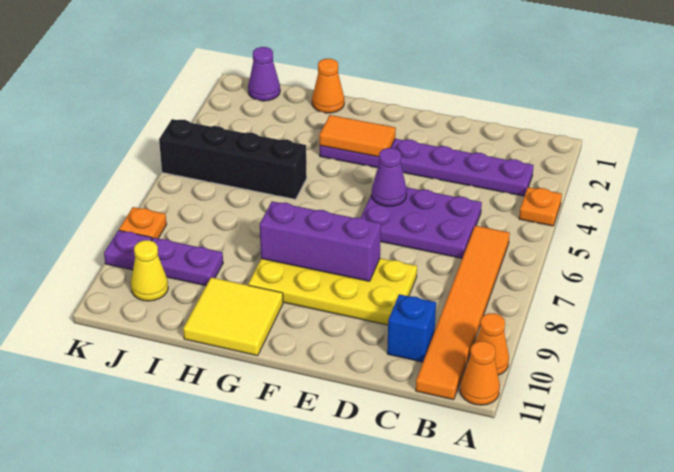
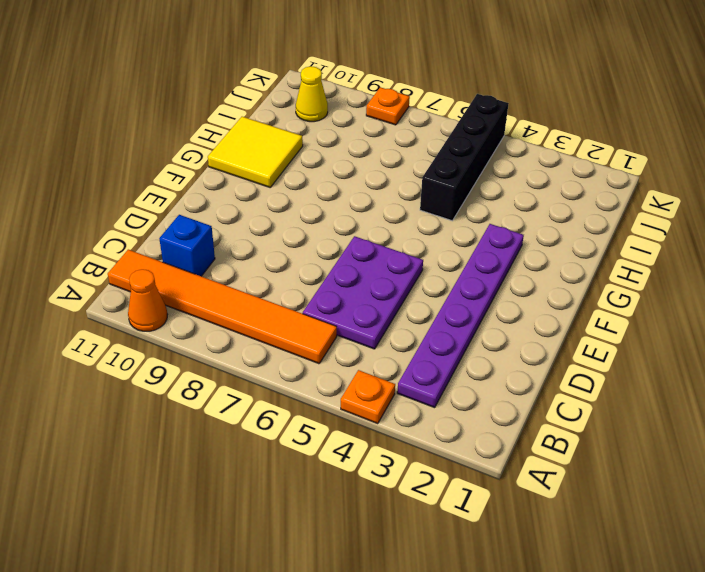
none -> orange 1x1 cone [460,341,500,405]
none -> yellow 2x4 plate [248,258,417,325]
none -> orange 1x1 cone [312,59,344,113]

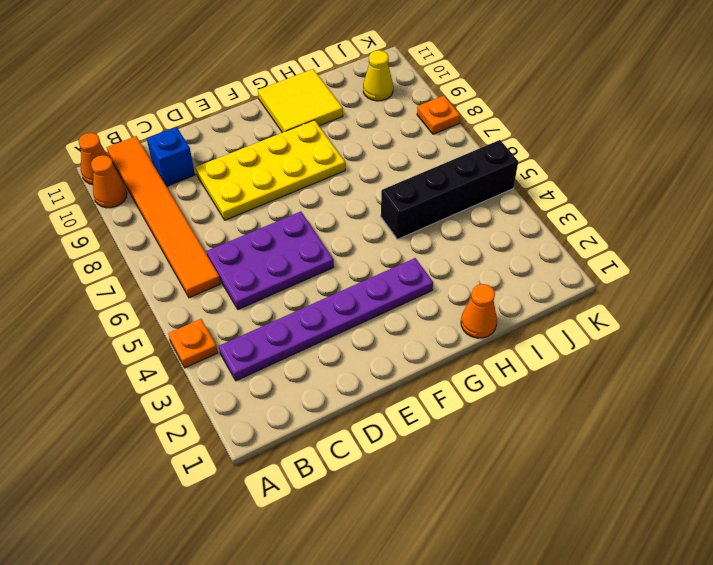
none -> purple 1x2 plate [151,238,223,286]
none -> purple 1x1 cone [248,47,280,101]
none -> purple 1x1 plate [104,230,152,270]

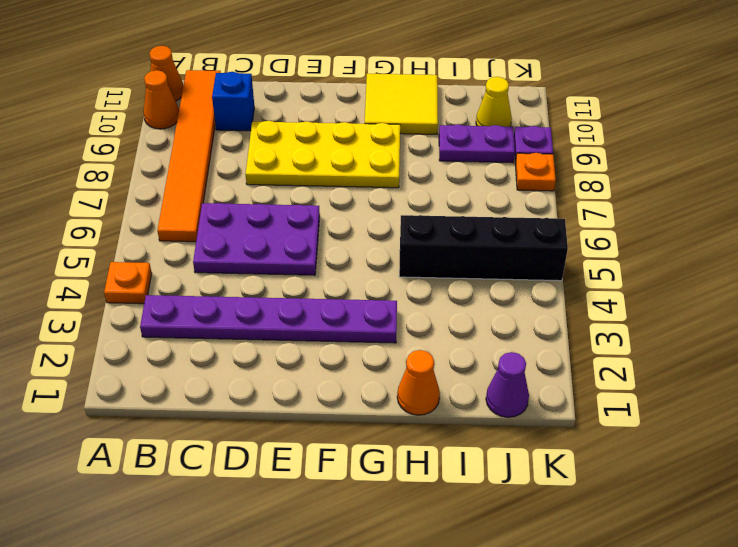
none -> purple 1x1 cone [372,148,407,206]
none -> purple 1x3 brick [260,201,381,281]
none -> orange 1x2 tile [319,115,396,157]

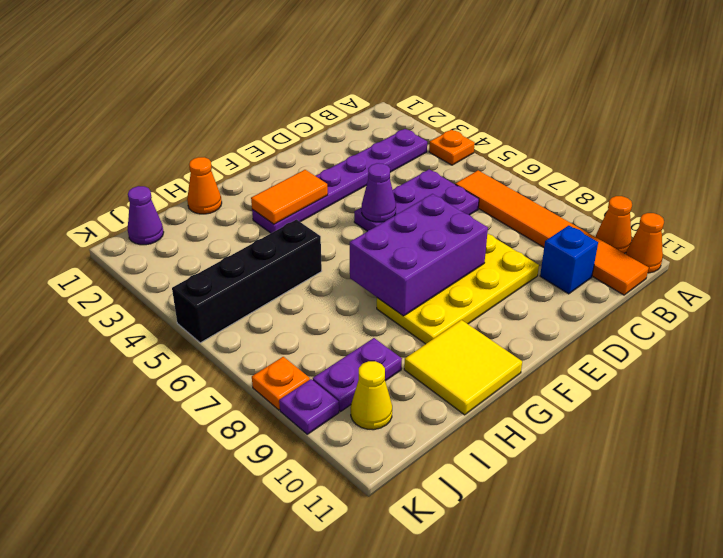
purple 2x3 brick [350,194,488,316] -> purple 1x3 brick [260,201,381,281]

